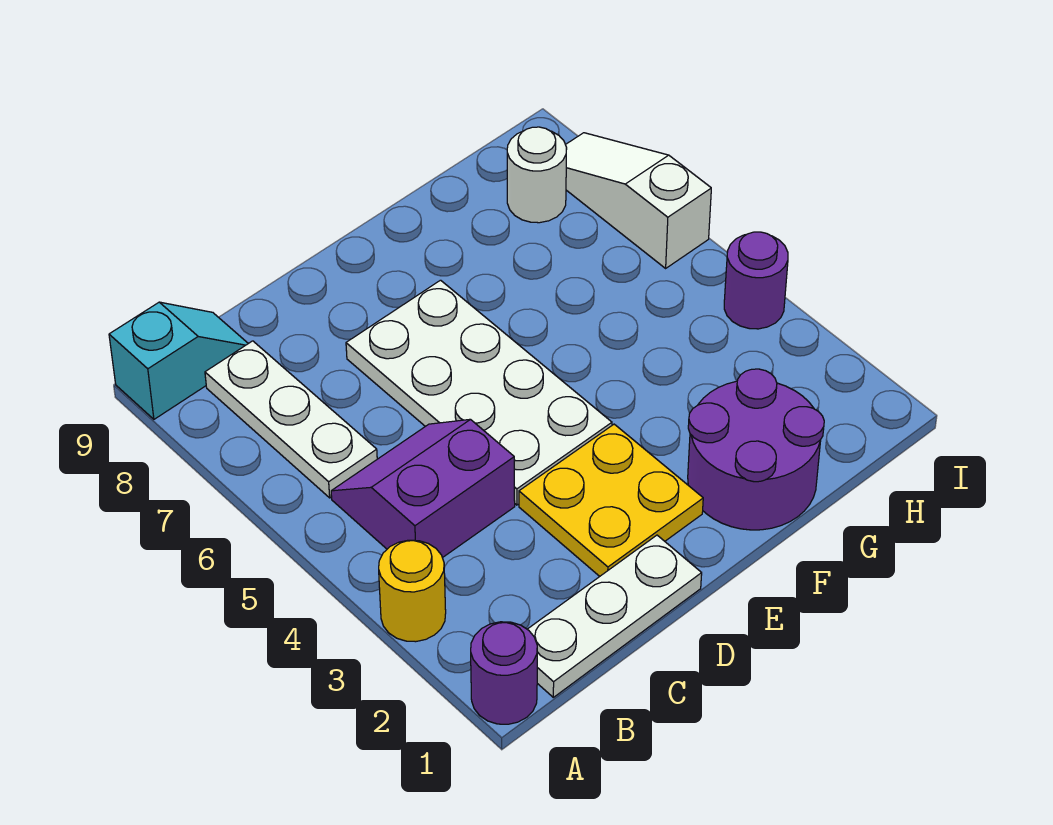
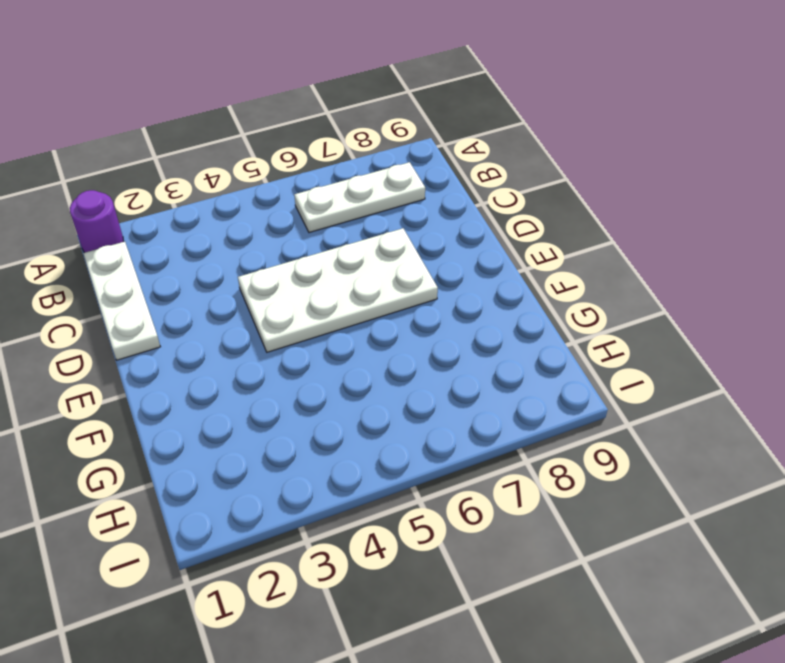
none -> yellow 1x1 round brick [379,540,446,642]
none -> cyan 1x2 slope [109,302,248,419]
none -> purple 2x2 slope [331,419,515,558]

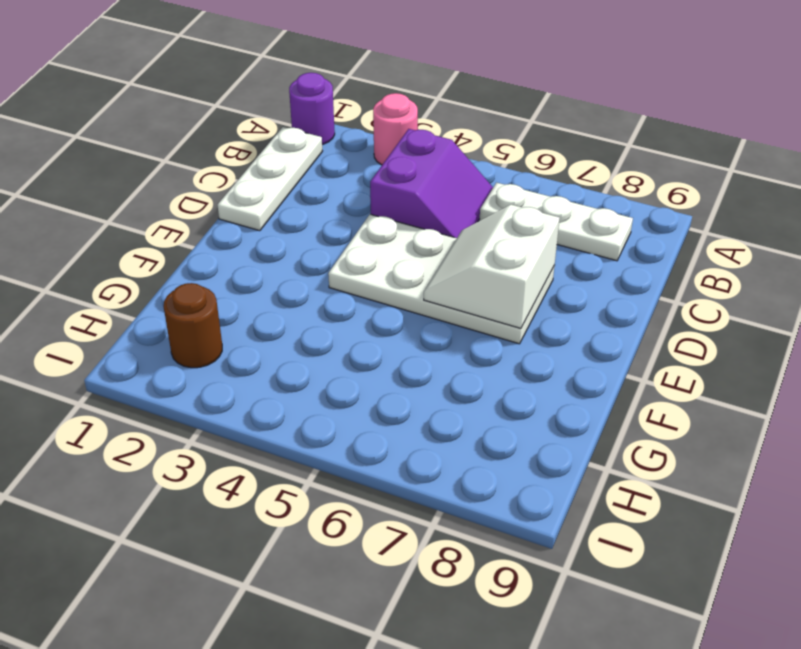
pink 1x1 round brick [373,93,418,165] -> yellow 1x1 round brick [379,540,446,642]
white 2x2 slope [424,205,560,328] -> none
brown 1x1 round brick [164,283,222,368] -> none
none -> cyan 1x2 slope [109,302,248,419]
none -> yellow 2x2 plate [519,424,703,576]
none -> purple 2x2 round brick [688,369,824,530]

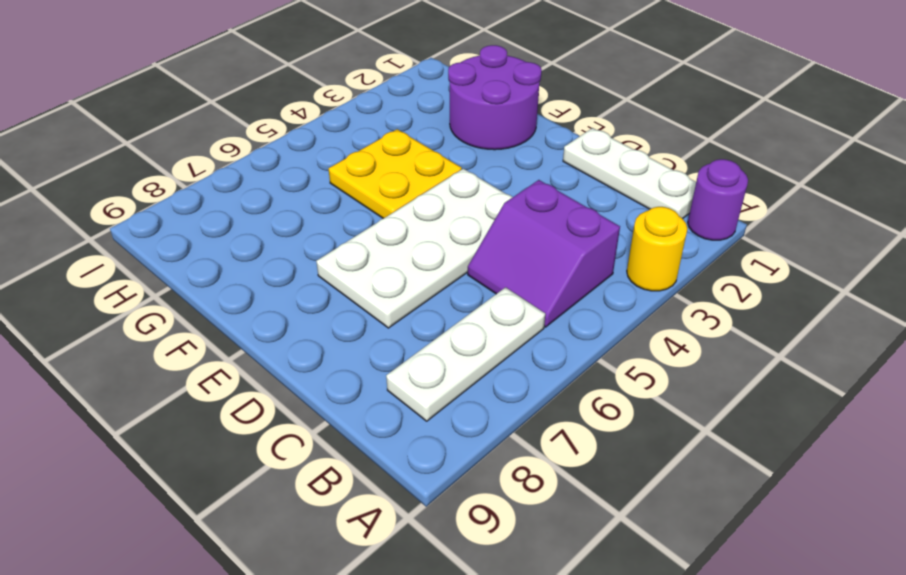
yellow 2x2 plate [329,129,462,218] -> yellow 2x2 plate moved to [519,424,703,576]
none -> cyan 1x2 slope [109,302,248,419]
none -> white 1x1 round brick [507,127,567,223]
none -> purple 1x1 round brick [724,232,788,329]

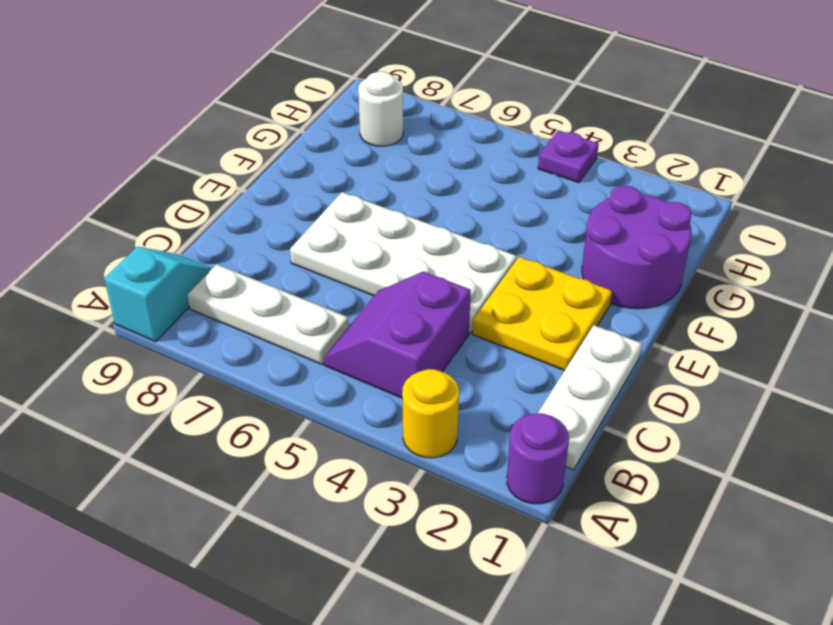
purple 1x1 plate [538,130,599,183] -> purple 1x1 round brick [724,232,788,329]
none -> white 1x3 slope [566,133,711,268]

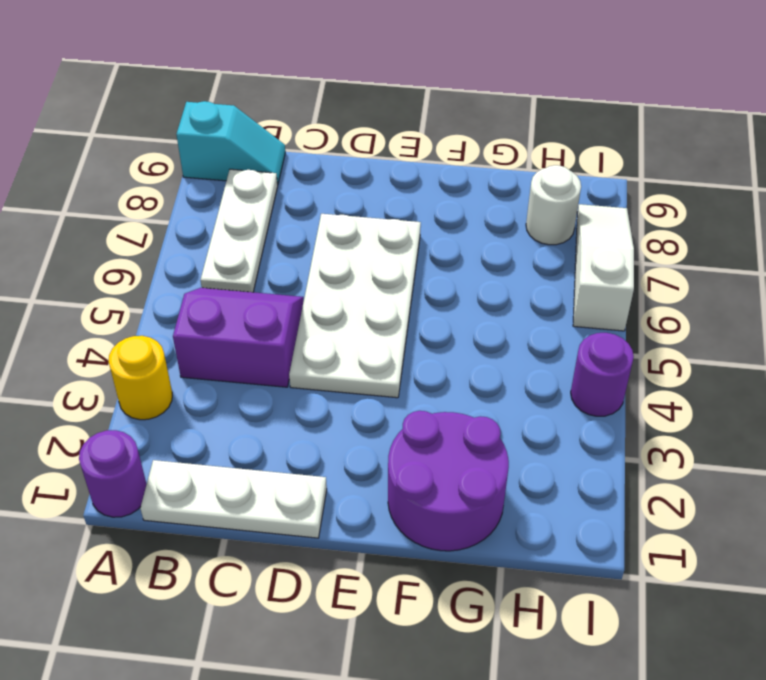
none -> yellow 2x2 plate [519,424,703,576]

